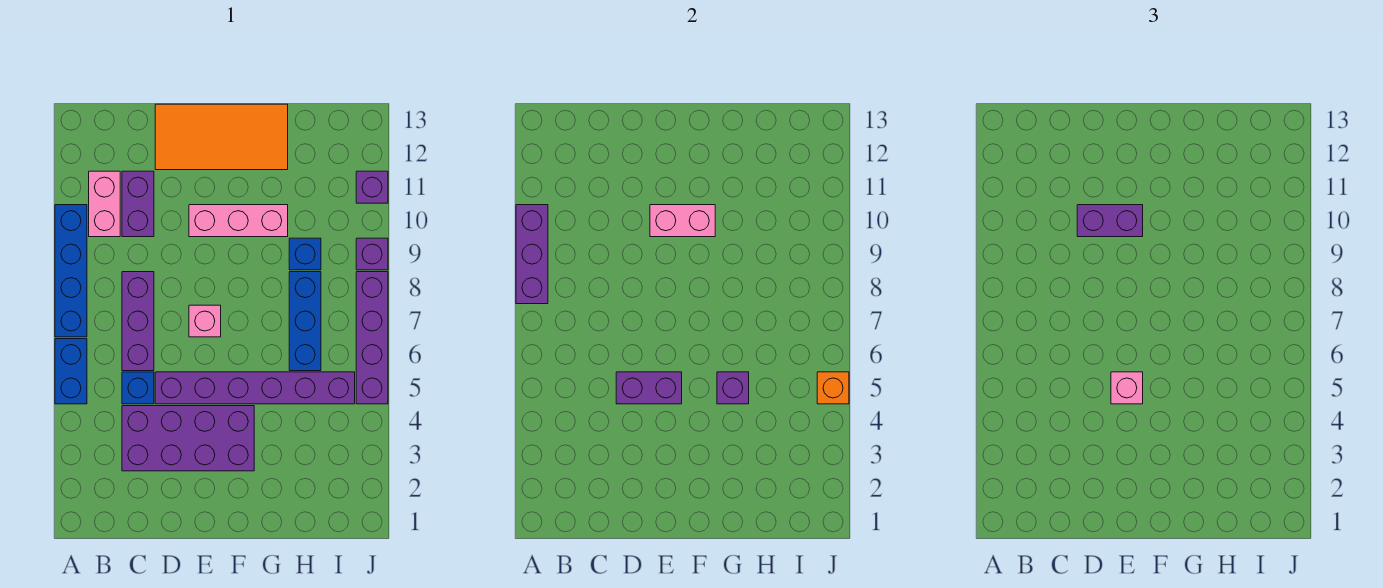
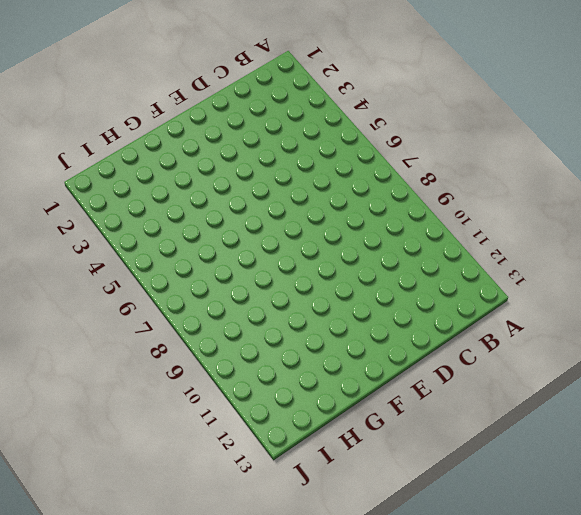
none -> blue 1x2 brick [55,339,87,404]
none -> blue 1x4 brick [55,205,87,337]
none -> pink 1x2 brick [89,171,120,237]

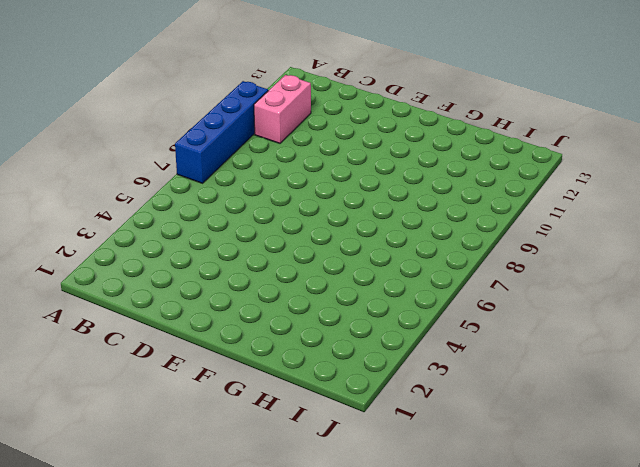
none -> blue 1x2 brick [55,339,87,404]
none -> purple 2x4 brick [122,406,254,471]
none -> blue 1x1 brick [122,372,154,404]

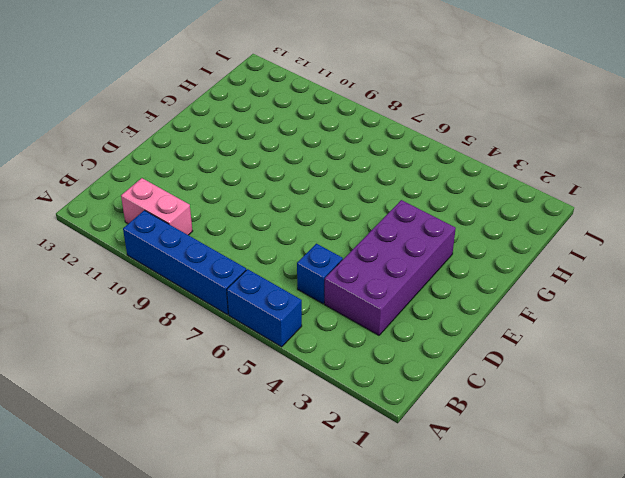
none -> purple 1x3 brick [122,272,154,371]
none -> purple 1x2 brick [122,171,154,237]
none -> purple 1x6 brick [155,372,355,404]

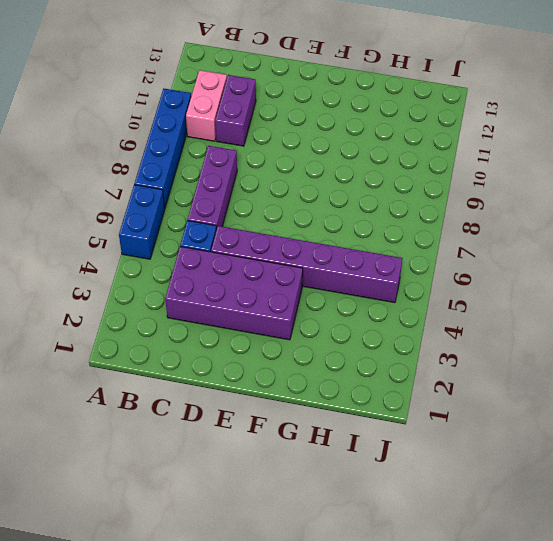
none -> orange 2x4 tile [155,104,288,170]
none -> pink 1x1 brick [189,305,221,337]
none -> pink 1x3 brick [189,205,288,237]

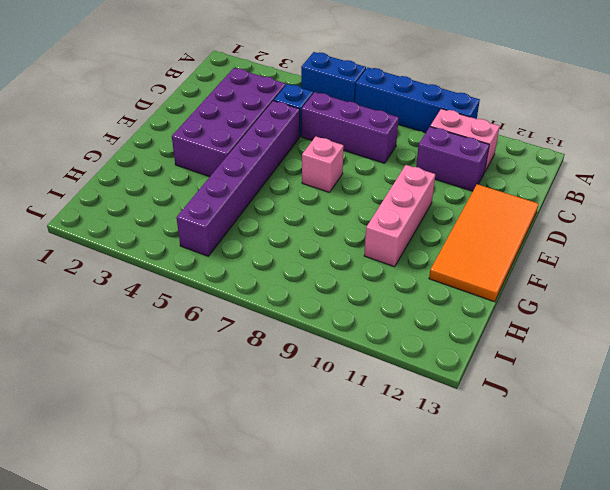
none -> blue 1x3 brick [289,272,321,371]
none -> blue 1x1 brick [289,238,321,270]
none -> purple 1x4 brick [356,272,388,404]

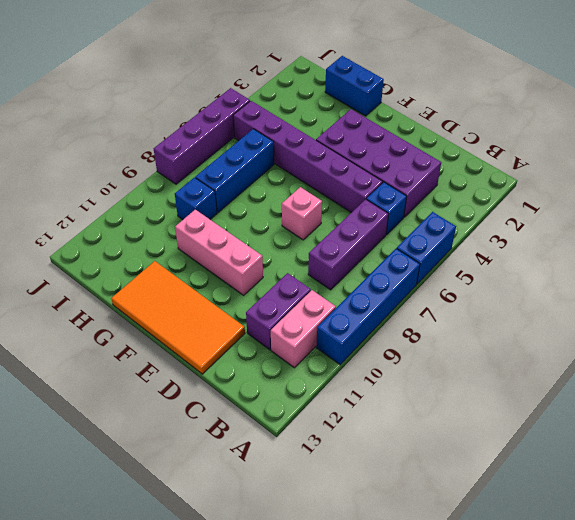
blue 1x2 brick [325,56,384,116] -> none
none -> purple 1x1 brick [356,238,388,270]
none -> purple 1x1 brick [356,171,388,203]
none -> purple 1x3 brick [516,205,548,304]

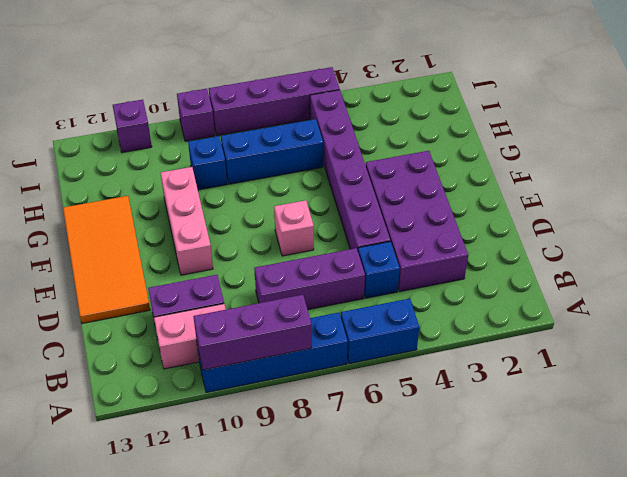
none -> purple 1x2 brick [616,372,682,404]
none -> pink 1x2 brick [650,205,715,237]
none -> purple 1x1 brick [717,372,749,404]

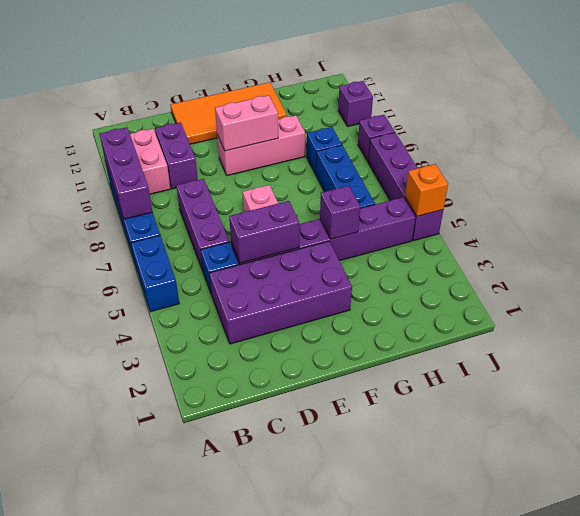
none -> purple 1x2 brick [1077,205,1143,237]
none -> pink 1x1 brick [1111,372,1143,404]

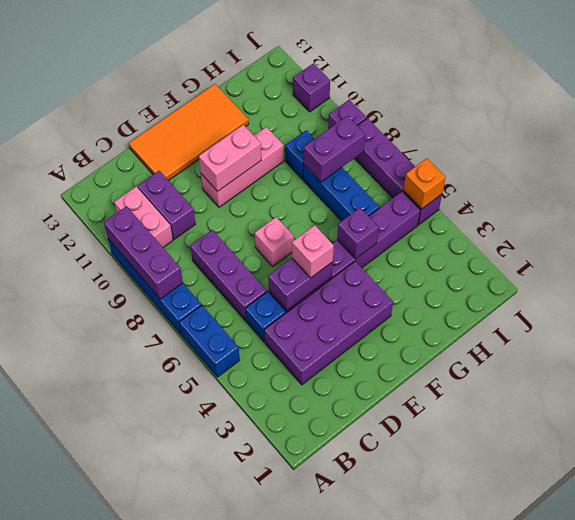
purple 1x2 brick [304,116,365,182] -> purple 1x2 brick moved to [1077,205,1143,237]

